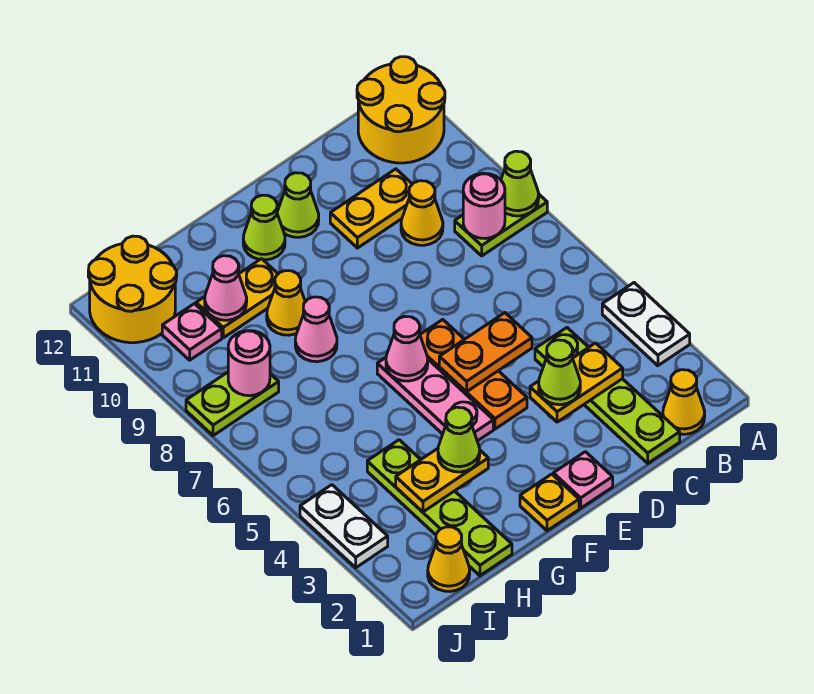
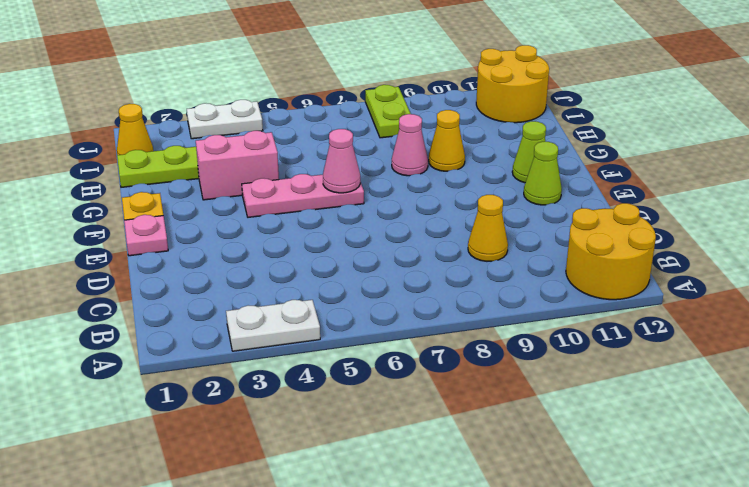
pink 1x2 brick [196,131,279,200] -> none
none -> lime 1x2 plate [455,195,547,256]
none -> yellow 1x1 cone [663,370,705,434]
none -> lime 1x4 plate [535,328,680,463]
none -> yellow 1x2 plate [330,169,412,248]

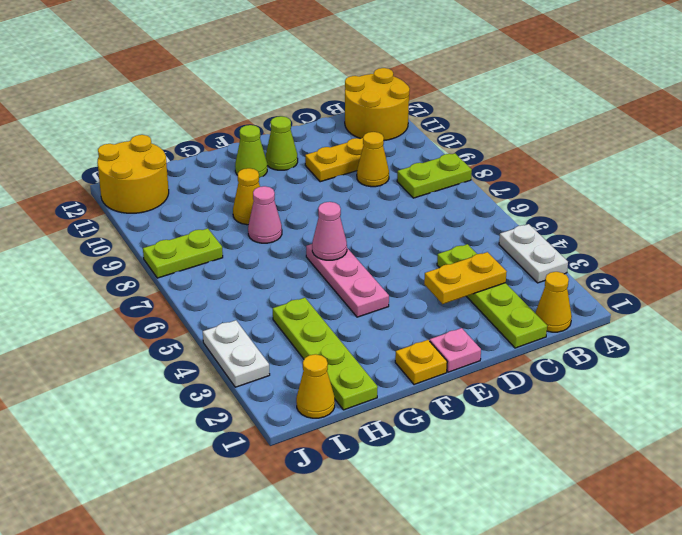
none -> orange 1x3 plate [420,320,527,429]
none -> yellow 1x2 plate [196,259,278,338]
none -> pink 1x1 plate [162,304,222,360]
none -> lime 1x1 cone [501,151,539,216]

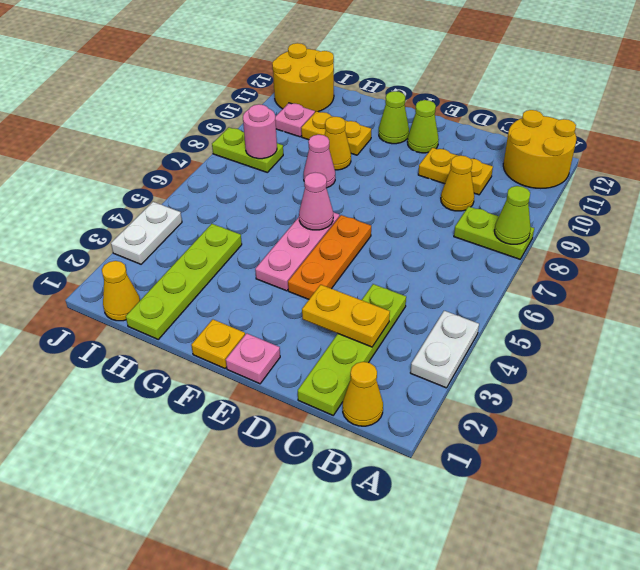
none -> pink 1x1 round brick [463,173,505,239]
none -> orange 1x2 plate [439,313,532,392]
none -> yellow 1x2 plate [396,449,488,512]
none -> pink 1x1 cone [205,256,247,320]

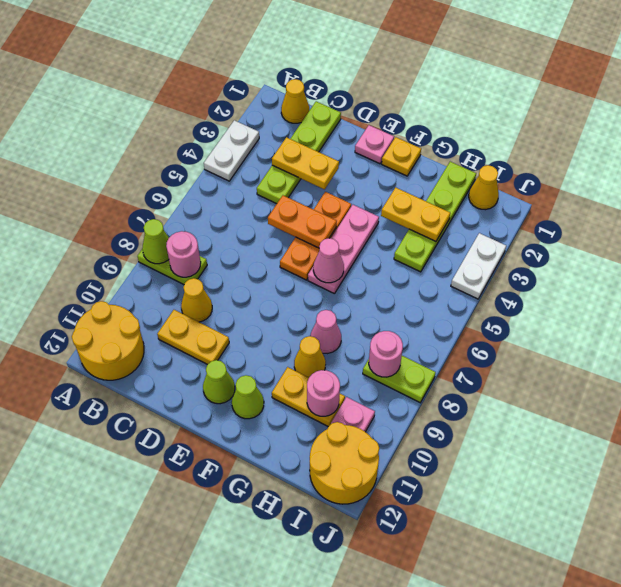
pink 1x1 round brick [307,370,340,416] -> pink 1x1 cone [205,256,247,320]
none -> lime 1x1 cone [539,340,580,405]
none -> lime 1x1 cone [438,407,480,472]

